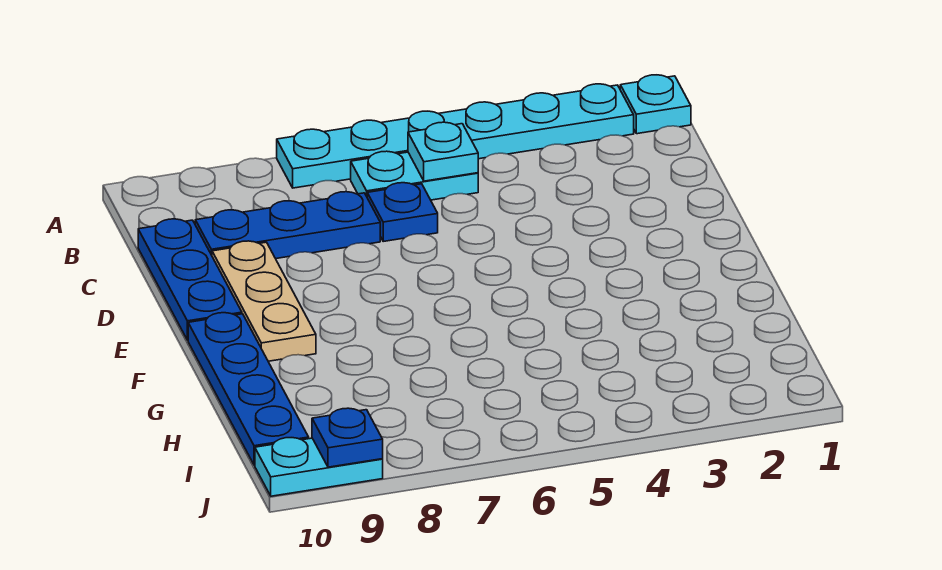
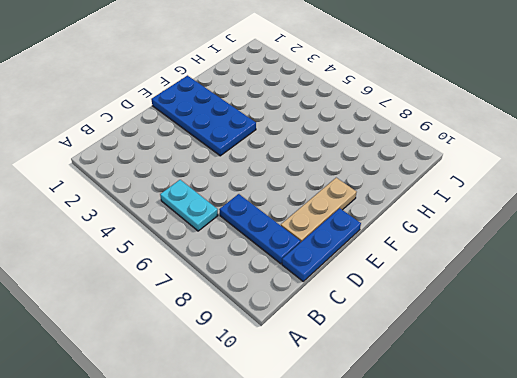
blue 2x4 plate [151,76,256,156] -> none
none -> cyan 1x1 plate [620,75,691,134]
none -> cyan 1x6 plate [277,84,634,188]

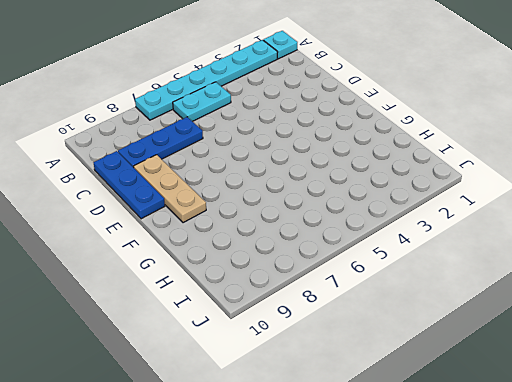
none -> blue 1x1 plate [367,183,438,241]
none -> blue 1x4 plate [188,313,309,465]

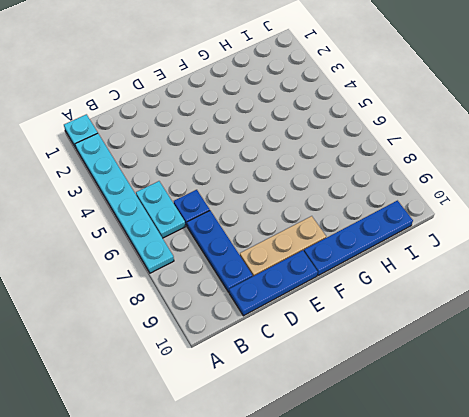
none -> cyan 1x2 plate [255,438,383,496]
none -> cyan 1x1 plate [408,122,478,181]

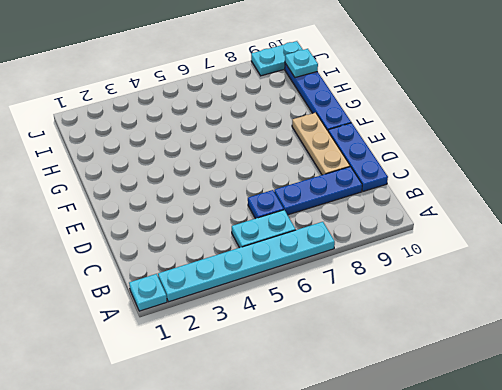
cyan 1x1 plate [285,49,318,78] -> cyan 1x1 plate moved to [408,122,478,181]
none -> blue 1x1 plate [312,408,383,467]

